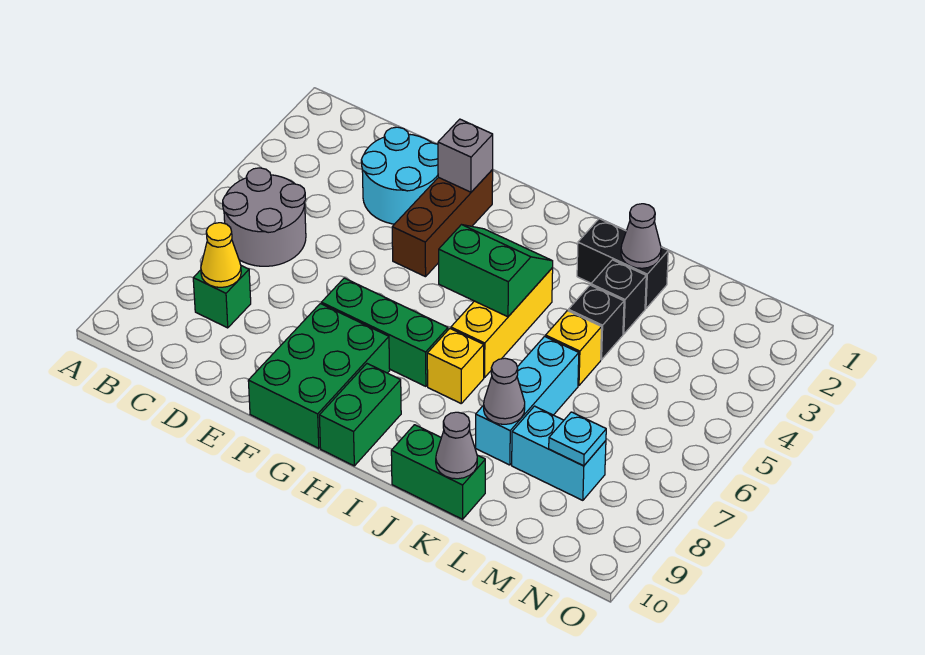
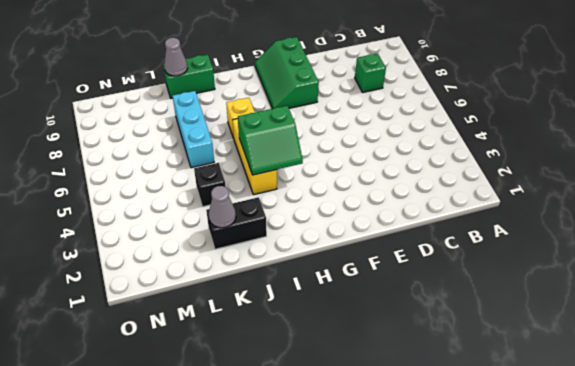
green 2x3 slope [255,37,319,109] -> green 2x3 brick [248,304,390,448]
none -> grey 2x2 round brick [223,168,306,266]
none -> cyan 2x2 round brick [361,127,438,224]
none -> brown 1x3 brick [392,170,493,277]

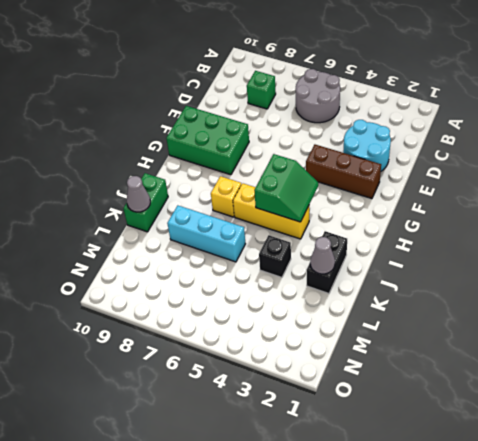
none -> green 1x3 brick [321,278,448,386]
none -> green 1x2 brick [319,364,401,466]
none -> black 1x1 brick [591,260,646,334]

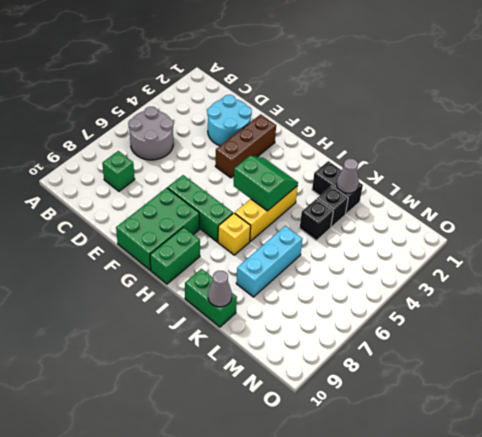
none -> yellow 1x1 brick [546,311,602,386]
none -> cyan 1x2 brick [512,406,606,500]
none -> yellow 1x1 cone [201,223,241,287]

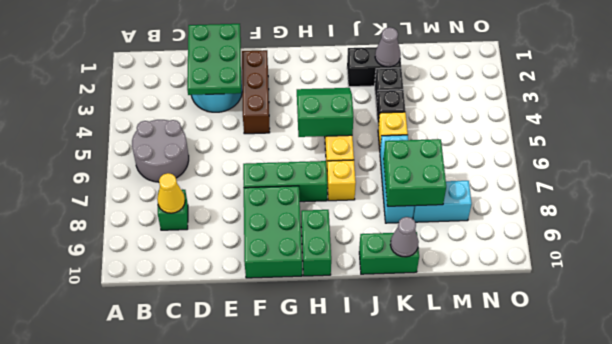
green 2x3 plate [187,24,241,95] -> none
green 2x2 brick [383,139,446,206] -> grey 1x1 cone [484,358,525,424]
none -> grey 1x1 brick [438,119,493,192]
none -> cyan 1x1 plate [549,412,606,466]

